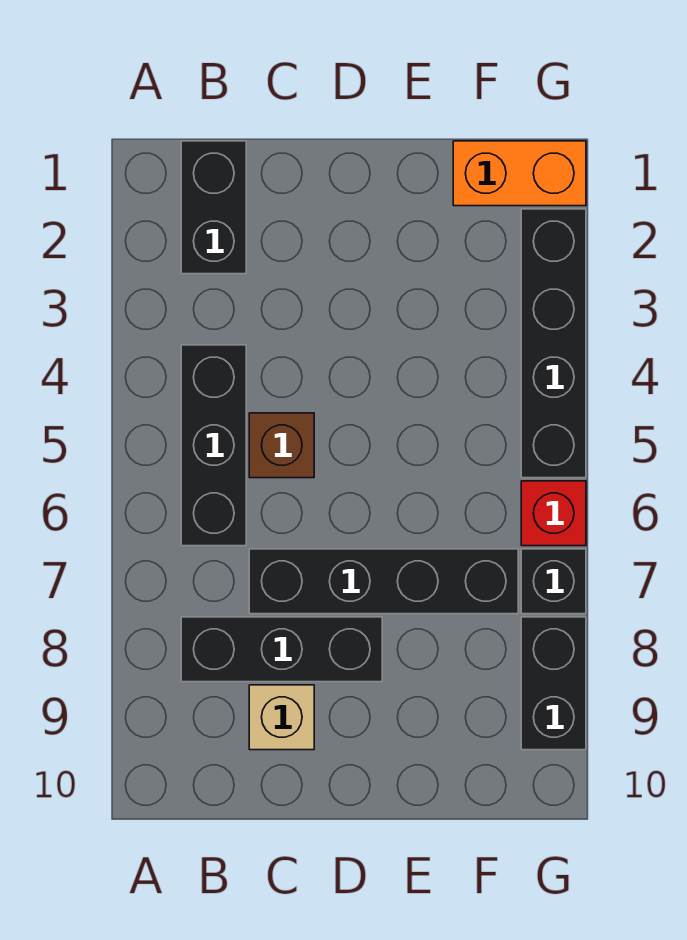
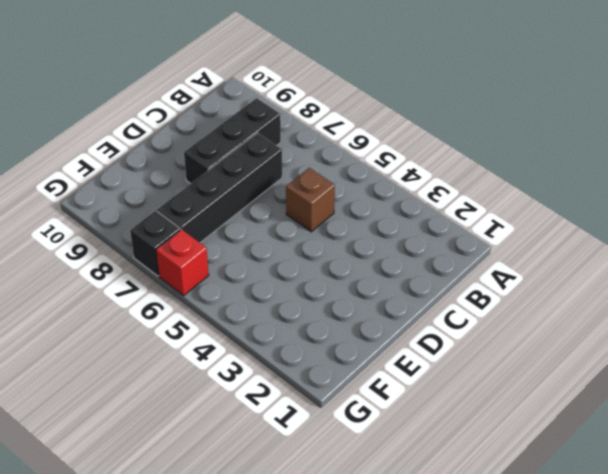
none -> black 1x2 brick [181,141,246,274]
none -> black 1x3 brick [181,345,246,546]

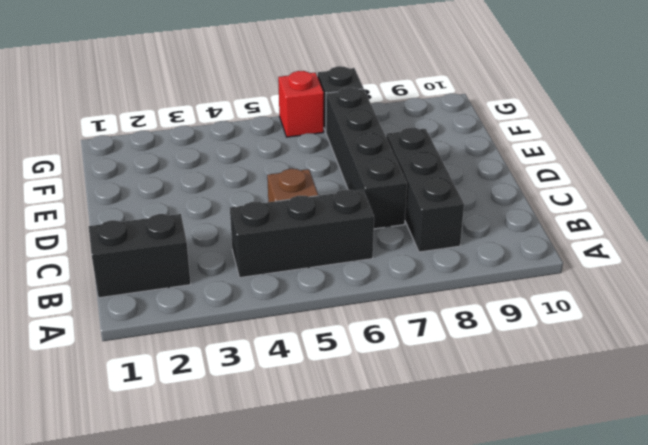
none -> tan 1x1 brick [249,685,314,750]
none -> orange 1x2 brick [453,141,586,206]

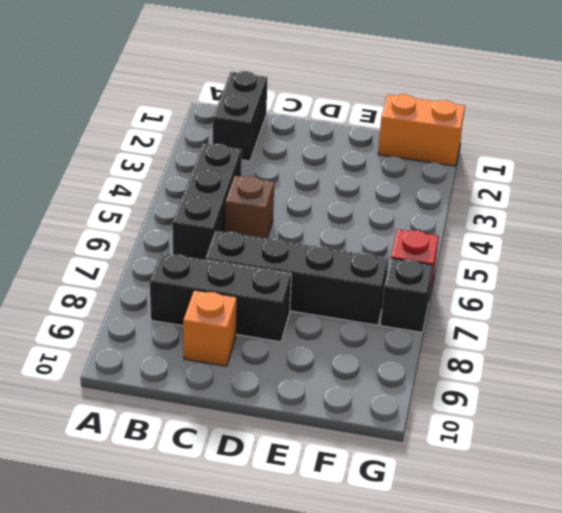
orange 1x1 brick [183,290,237,366] -> tan 1x1 brick [249,685,314,750]
none -> black 1x4 brick [521,209,586,478]
none -> black 1x2 brick [521,617,586,750]

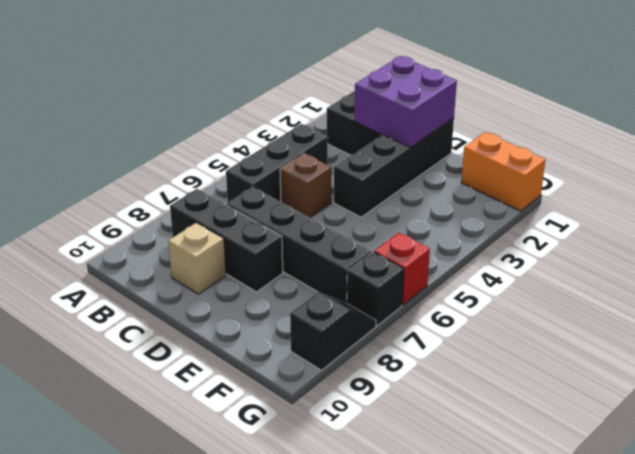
purple 2x2 brick [354,56,457,147] -> none
black 1x4 brick [334,118,454,217] -> black 1x4 brick moved to [521,209,586,478]
black 1x2 slope [290,292,376,370] -> black 1x2 brick [521,617,586,750]

